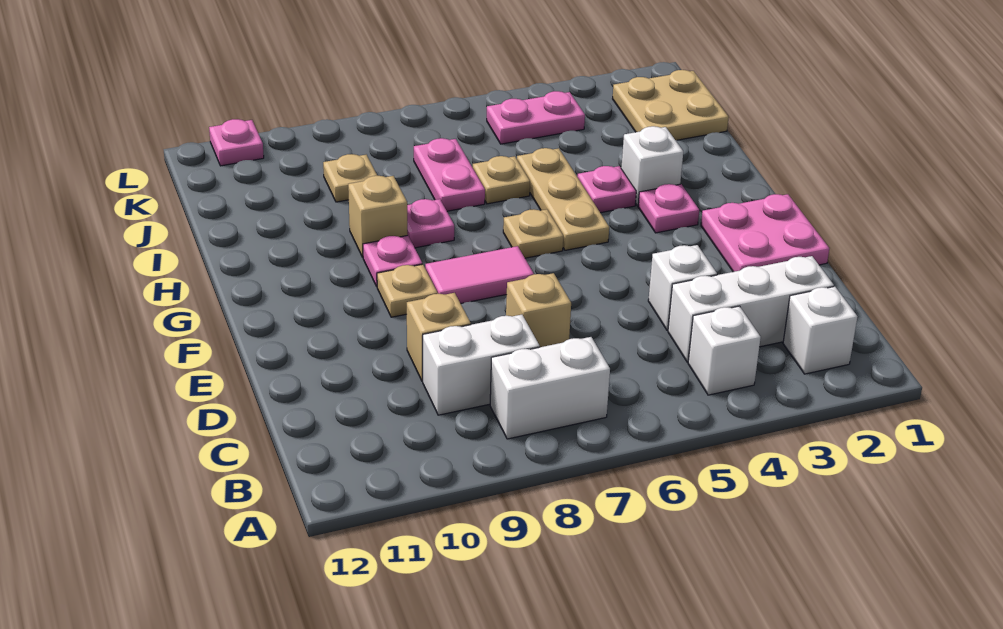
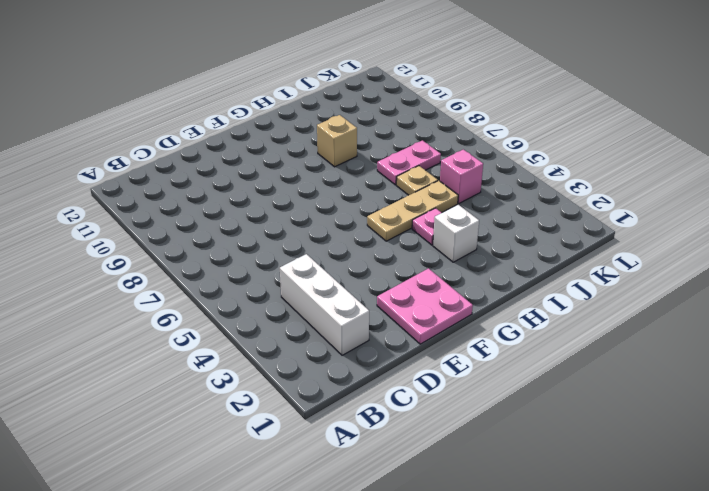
pink 1x1 brick [440,149,483,203] -> none
none -> white 1x1 brick [783,286,858,374]
none -> white 1x1 brick [688,306,761,395]
none -> white 1x2 brick [490,337,610,439]

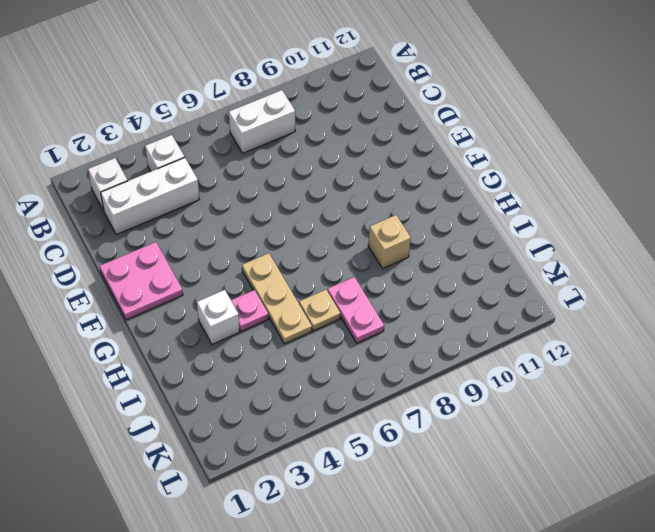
none -> white 1x2 brick [423,315,540,415]
none -> white 1x1 brick [648,245,717,330]
none -> tan 1x1 brick [506,273,571,347]

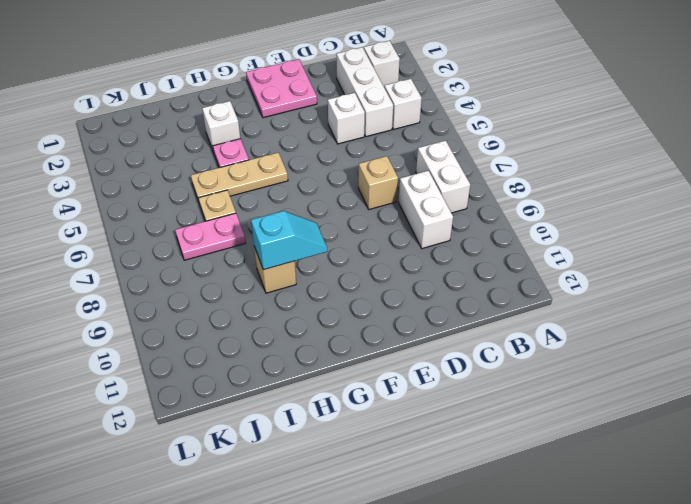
cyan 1x2 slope [251,211,327,270] -> none
none -> tan 1x1 brick [407,293,471,381]
none -> pink 1x2 tile [425,246,534,303]
none -> tan 1x1 plate [377,264,438,317]

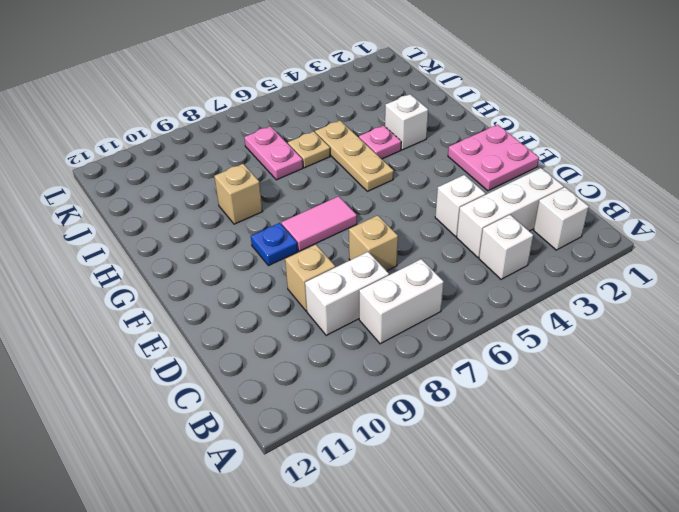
blue 1x1 plate [251,223,298,266] -> tan 1x1 plate [377,264,438,317]
none -> pink 1x1 plate [638,184,699,233]
none -> tan 1x1 plate [503,209,563,258]
none -> pink 1x1 plate [363,235,422,286]

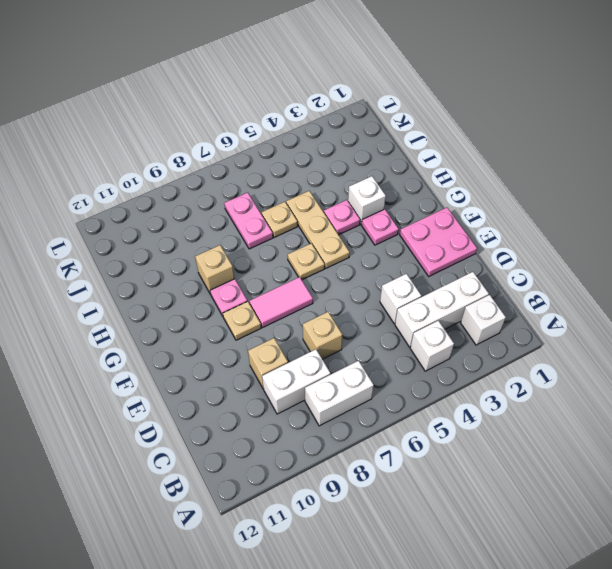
none -> pink 1x1 plate [407,199,454,248]
none -> tan 2x2 plate [613,70,729,140]
none -> tan 1x1 plate [323,154,377,202]

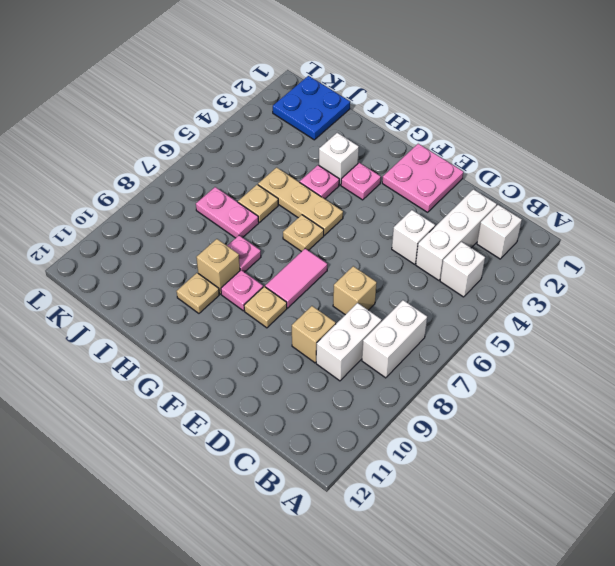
tan 1x1 plate [177,273,219,313] -> tan 1x1 plate moved to [323,154,377,202]
blue 2x2 plate [273,76,350,140] -> tan 2x2 plate [613,70,729,140]
none -> pink 1x2 plate [487,91,585,144]
none -> pink 1x1 plate [209,119,264,166]

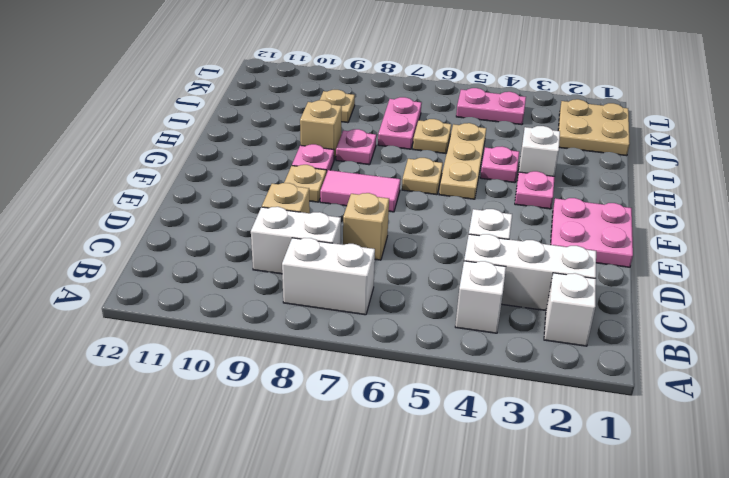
none -> pink 1x1 plate [209,119,264,166]

